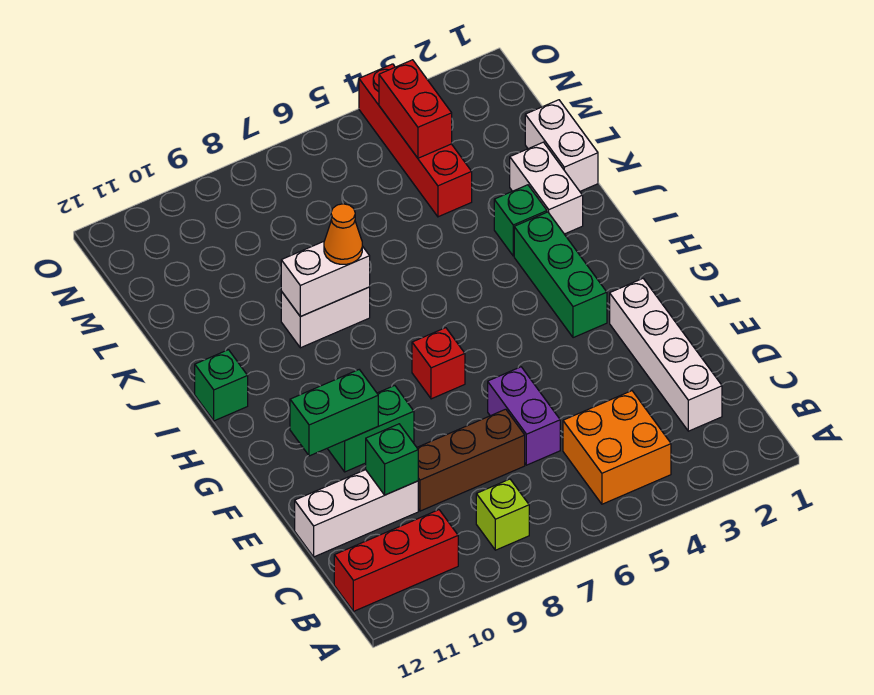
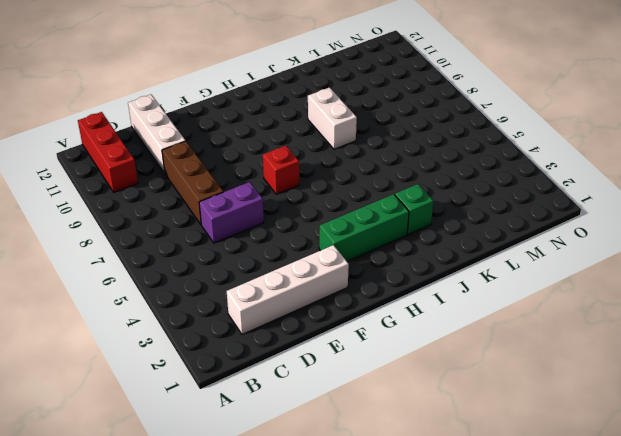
none -> orange 2x2 brick [563,391,671,504]
none -> lime 1x1 brick [476,479,529,550]
none -> green 1x2 brick [327,386,414,472]

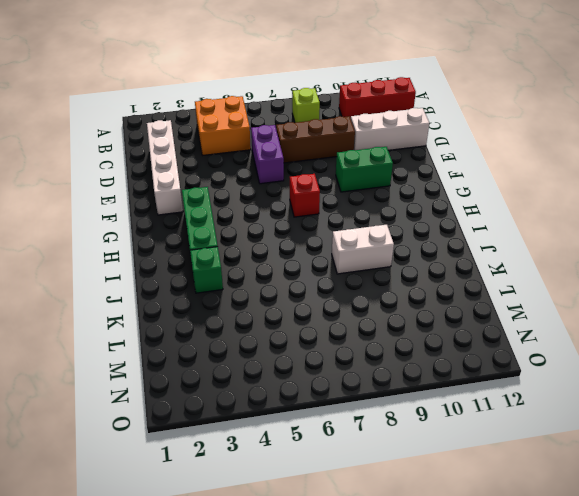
none -> green 1x1 brick [195,350,248,421]
none -> white 1x2 brick [510,142,583,234]
none -> white 1x2 brick [525,100,598,191]

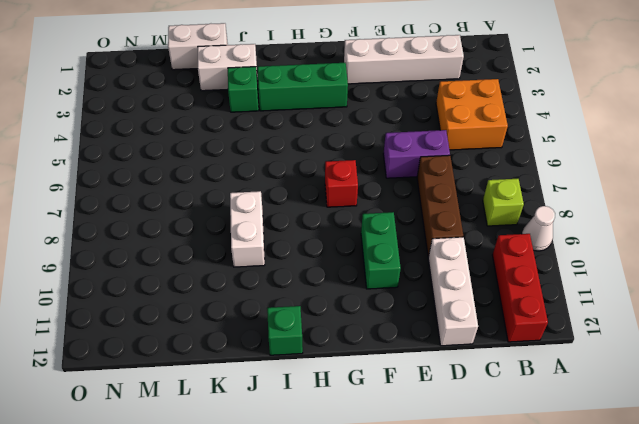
white 1x1 cone [522,206,555,251] -> none
none -> red 1x4 brick [359,64,472,217]
none -> green 1x1 brick [366,424,418,495]
none -> green 1x2 brick [290,370,378,456]

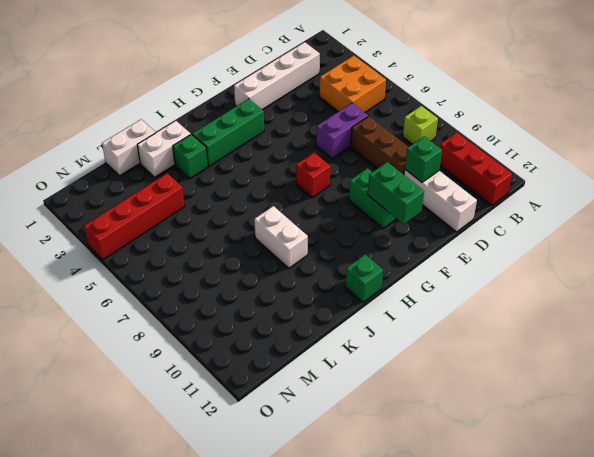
none -> white 1x2 brick [281,241,370,317]
none -> red 1x2 brick [379,60,452,158]
none -> orange 1x1 cone [324,204,362,264]

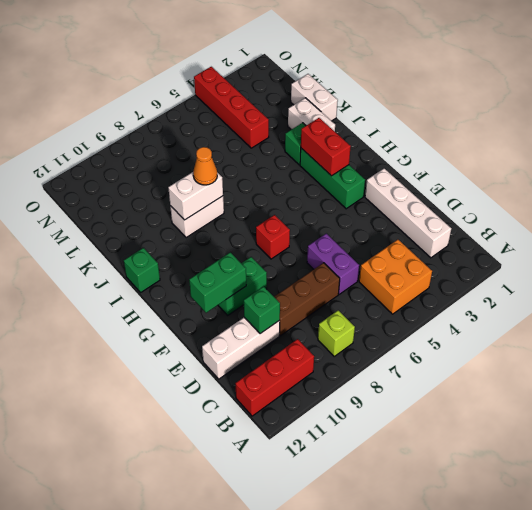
red 1x2 brick [301,118,351,176] -> red 1x2 brick moved to [379,60,452,158]

